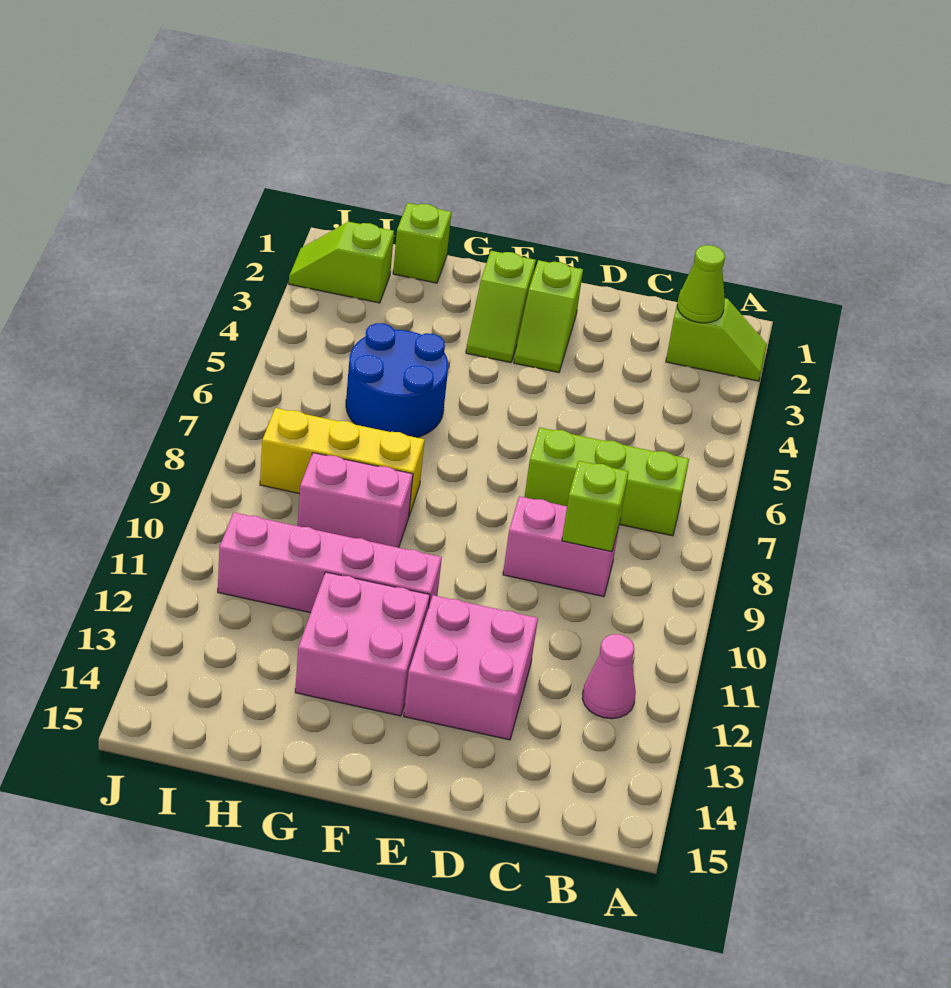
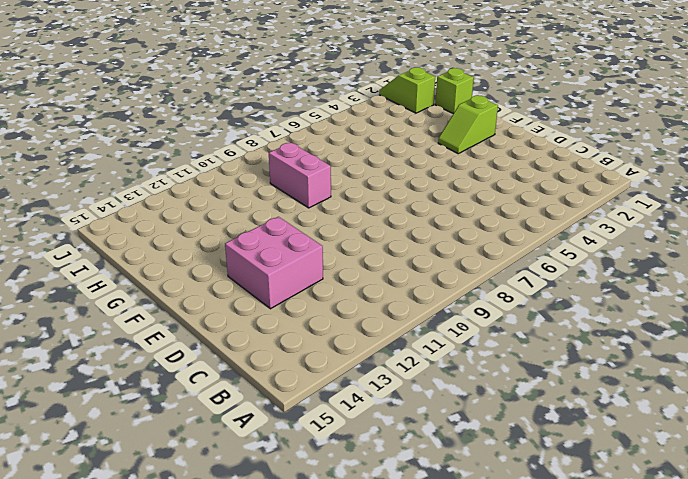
none -> lime 1x2 slope [666,291,767,381]
none -> lime 1x3 brick [525,427,689,536]
none -> pink 1x1 cone [582,634,636,719]

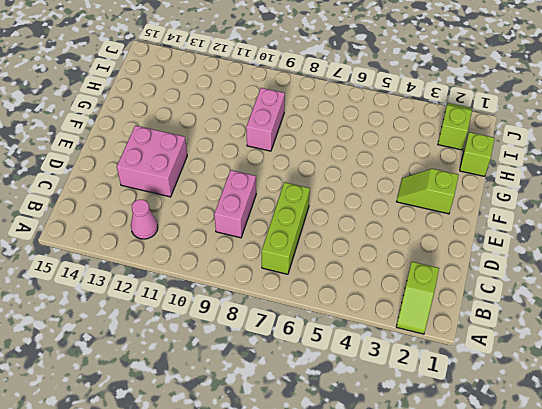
none -> lime 1x2 slope [514,260,583,373]
none -> pink 1x4 brick [218,512,442,613]
none -> pink 2x2 brick [295,572,430,716]

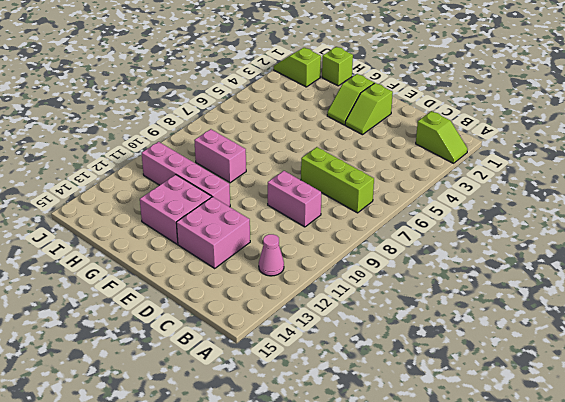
none -> blue 2x2 round brick [346,323,448,438]
none -> yellow 1x3 brick [260,408,425,515]
none -> lime 1x1 cone [677,245,725,323]

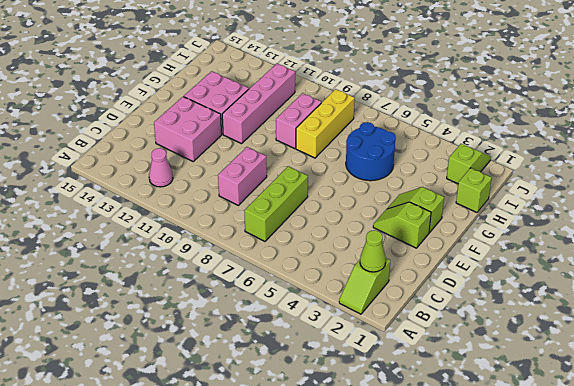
none -> lime 1x1 brick [562,461,629,552]

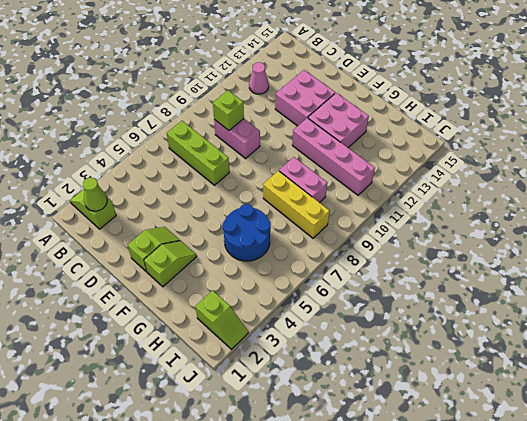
none -> lime 1x1 brick [393,203,451,283]

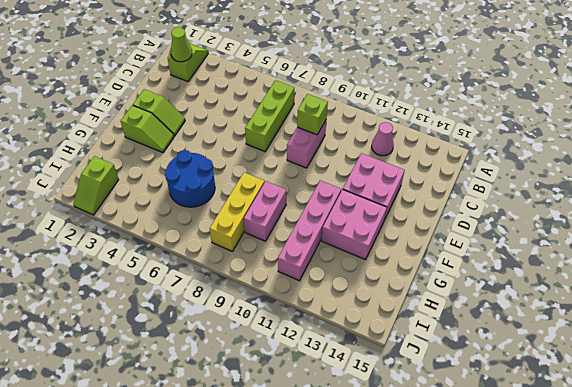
none -> lime 1x1 brick [393,203,451,283]

